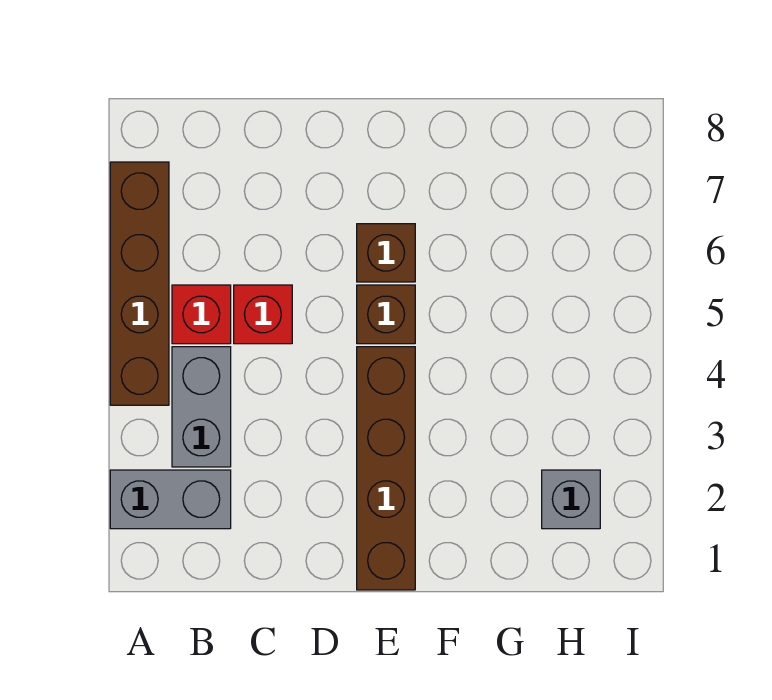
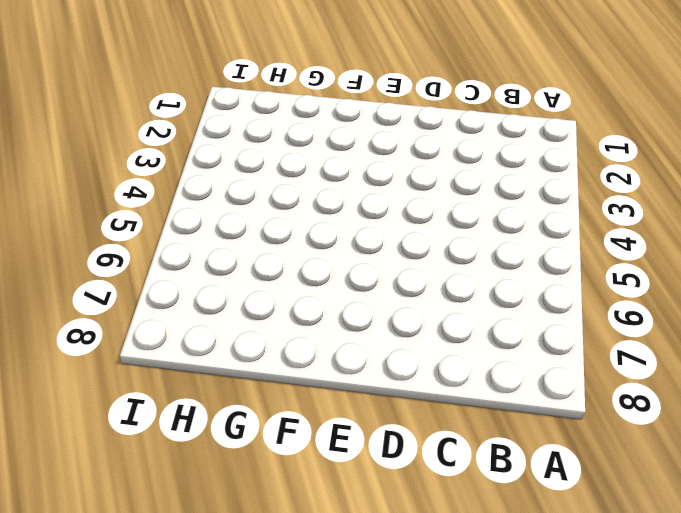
none -> grey 1x2 brick [110,470,231,529]
none -> brown 1x4 brick [110,162,169,405]

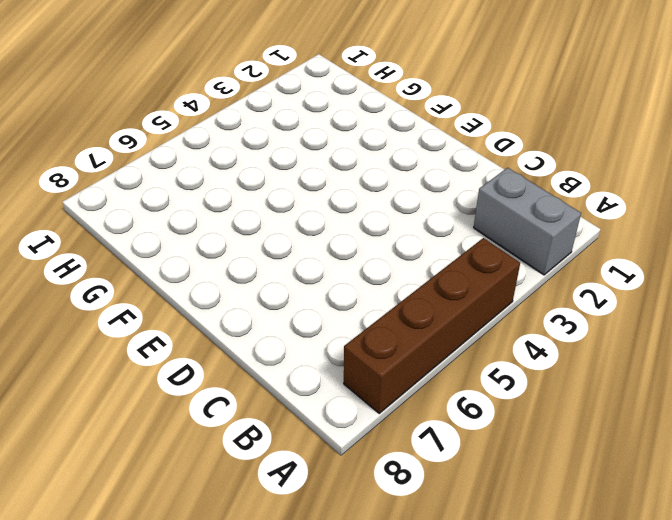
none -> grey 1x2 brick [172,347,231,467]
none -> red 1x1 brick [172,285,231,344]

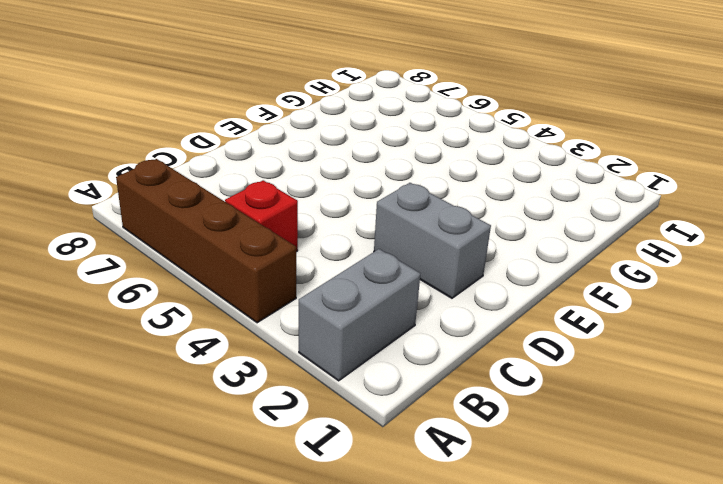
grey 1x2 brick [374,183,491,298] -> grey 1x2 brick moved to [172,347,231,467]
none -> red 1x1 brick [234,285,292,344]
none -> brown 1x4 brick [357,347,415,590]

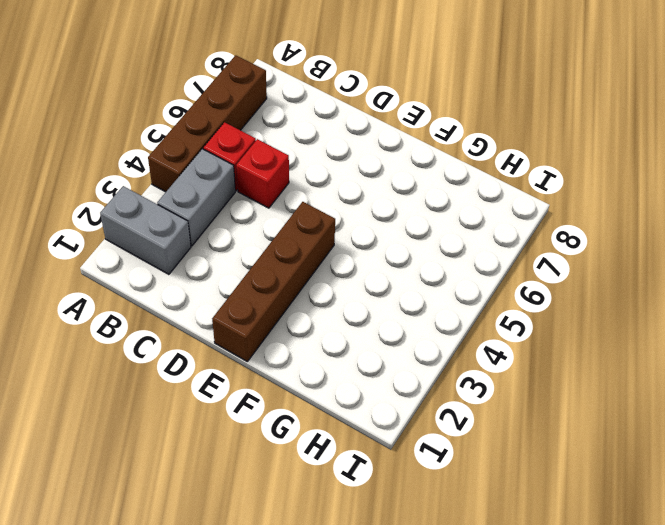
none -> brown 1x1 brick [357,285,415,344]
none -> brown 1x1 brick [357,224,415,282]

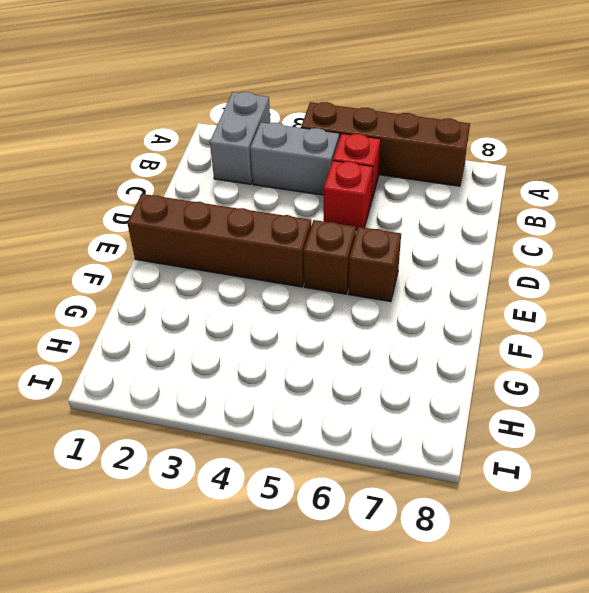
none -> grey 1x1 brick [542,470,600,529]

